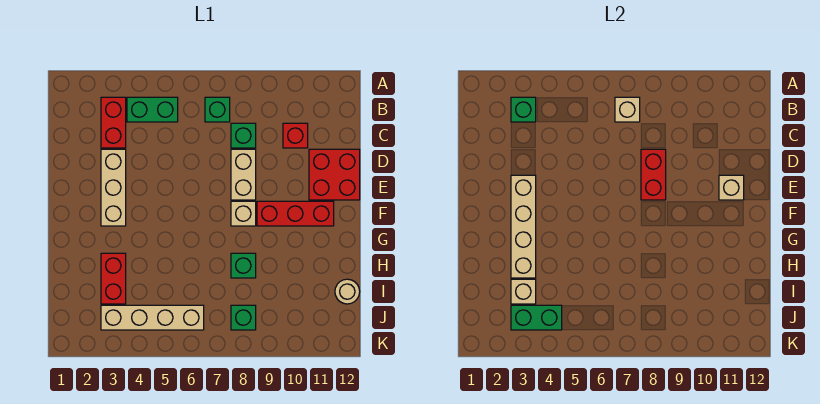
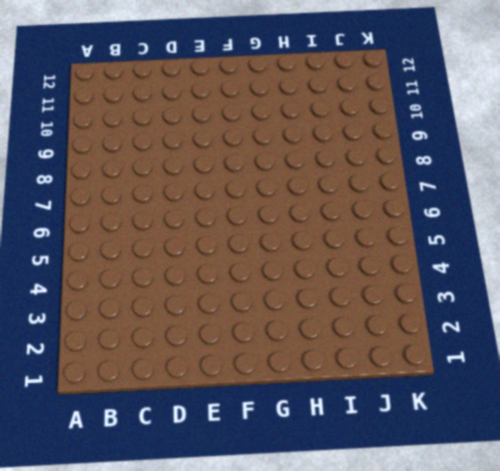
none -> red 1x2 brick [101,97,126,148]
none -> green 1x2 brick [127,97,178,122]
none -> green 1x1 brick [205,97,230,122]

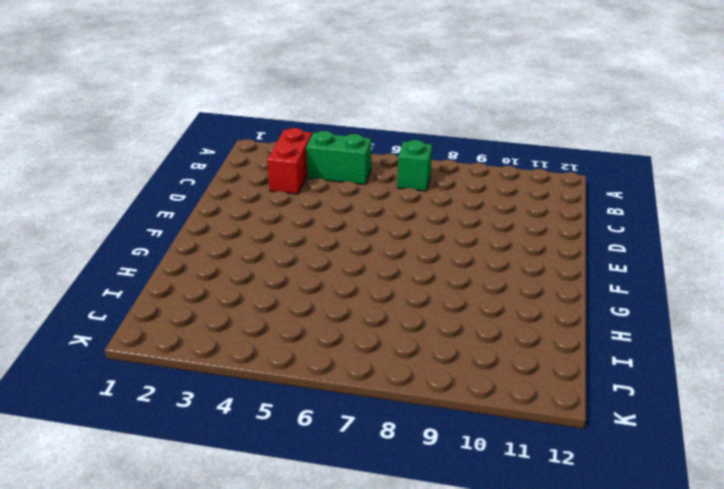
none -> green 1x1 brick [231,123,256,148]
none -> red 1x1 brick [283,123,308,148]
none -> tan 1x3 brick [101,149,126,226]

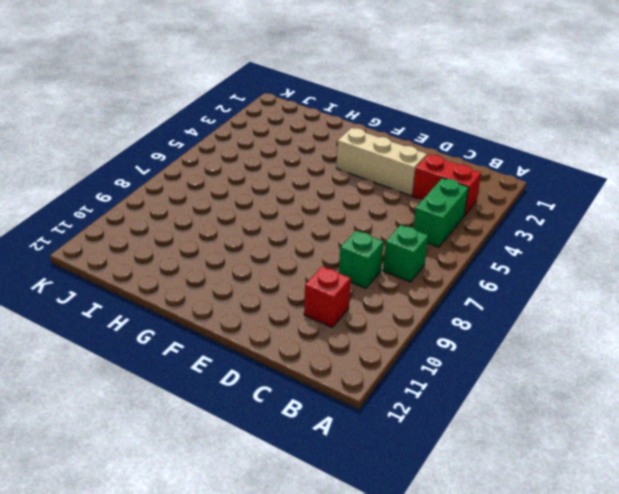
none -> tan 1x2 brick [231,149,256,200]
none -> red 2x2 brick [309,149,360,200]
none -> tan 1x1 brick [231,201,256,226]

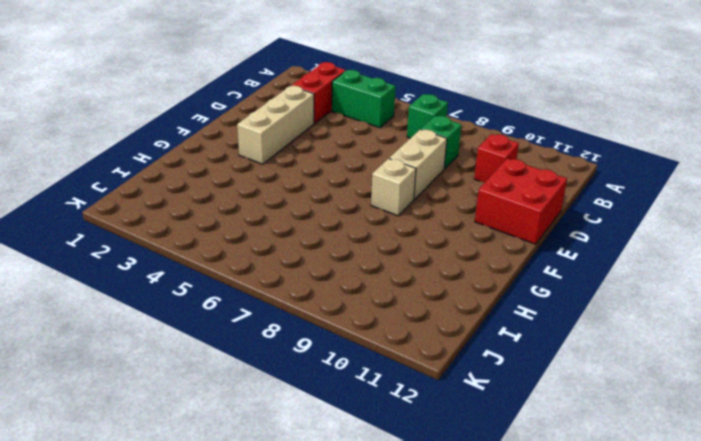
none -> red 1x3 brick [257,201,334,226]
none -> red 1x2 brick [101,253,126,304]
none -> green 1x1 brick [231,253,256,278]

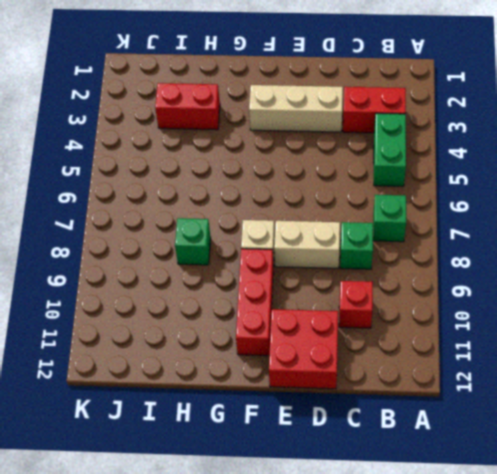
none -> tan 1x1 round brick [335,279,360,304]
none -> tan 1x4 brick [101,305,204,330]
none -> green 1x1 brick [231,305,256,330]

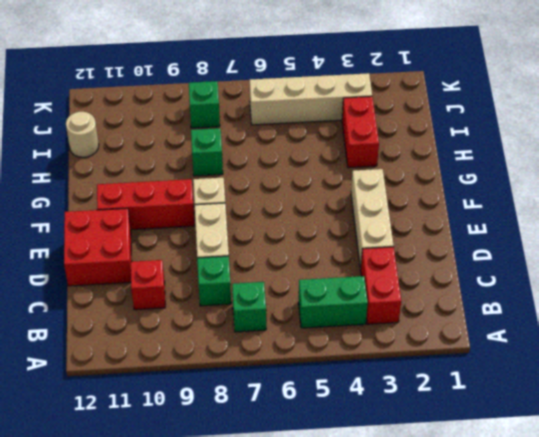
none -> green 1x1 brick [511,97,536,122]
none -> tan 1x1 brick [615,97,640,122]
none -> red 1x2 brick [641,149,666,200]

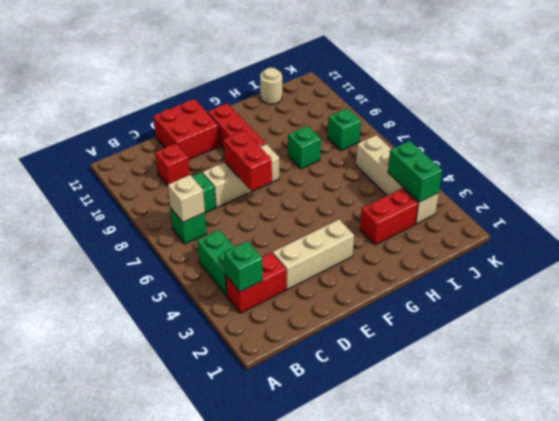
red 1x2 brick [223,131,272,191] -> red 1x2 brick turned to [641,149,666,200]
none -> tan 1x4 brick [511,175,536,278]
none -> tan 1x1 brick [719,175,744,200]
none -> tan 1x1 brick [511,279,536,304]

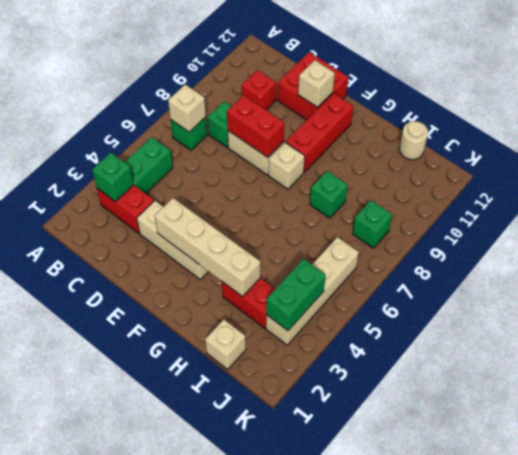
tan 1x1 brick [205,319,246,369] -> tan 1x1 brick moved to [511,279,536,304]

